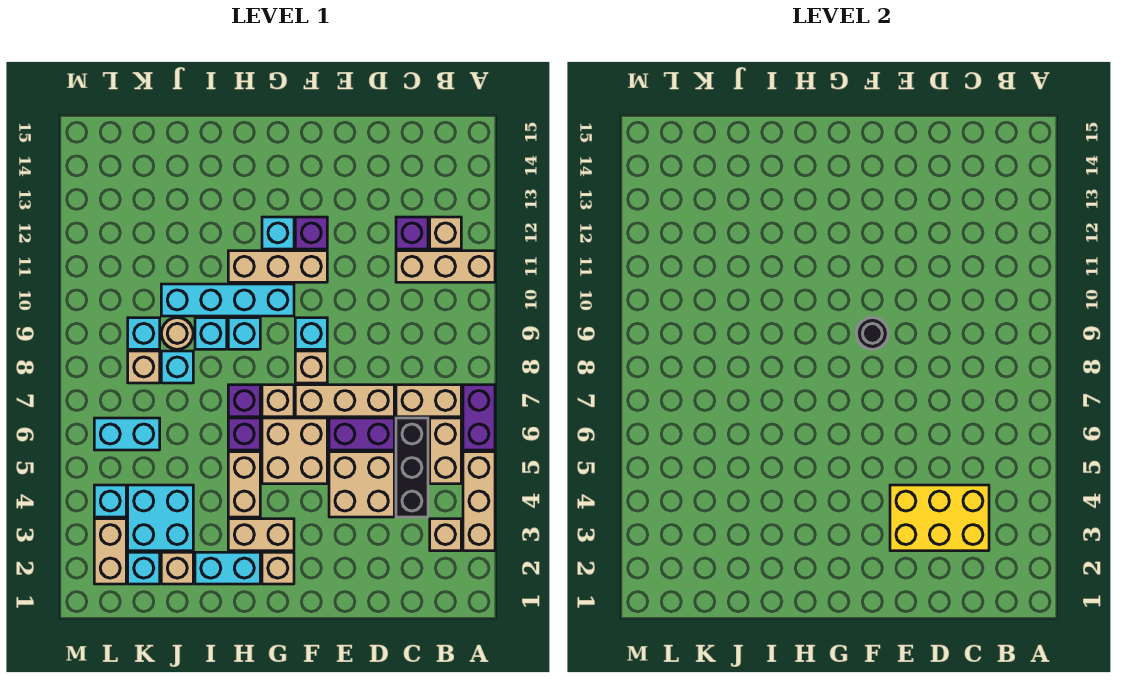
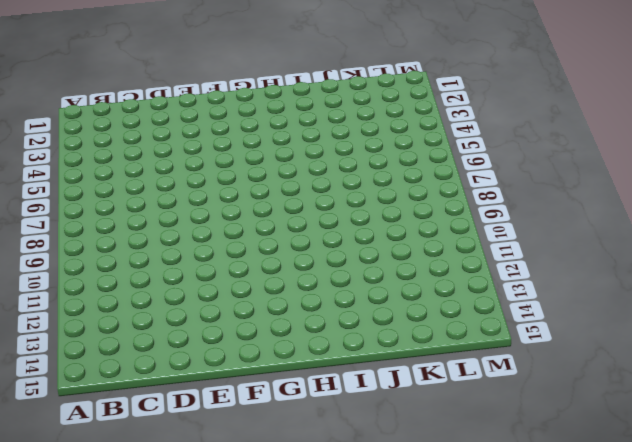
none -> tan 1x3 brick [463,452,495,551]
none -> purple 1x2 brick [463,385,495,450]
none -> tan 1x3 brick [396,251,495,282]
none -> tan 1x1 brick [430,519,461,551]

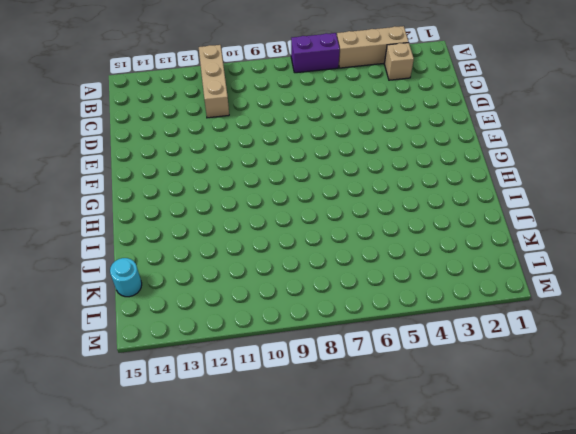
cyan 1x1 round brick [110,258,142,297] -> none
none -> tan 1x2 brick [430,418,461,484]
none -> tan 1x2 brick [396,385,461,417]
none -> tan 1x1 brick [430,217,461,249]
none -> black 1x3 brick [396,418,428,517]

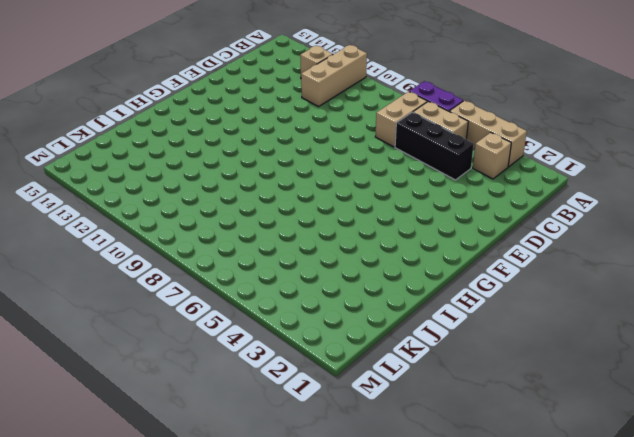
none -> purple 1x1 brick [396,217,428,249]
none -> tan 2x2 brick [329,452,394,517]
none -> purple 1x2 brick [329,418,394,450]
none -> tan 1x3 brick [295,385,394,417]

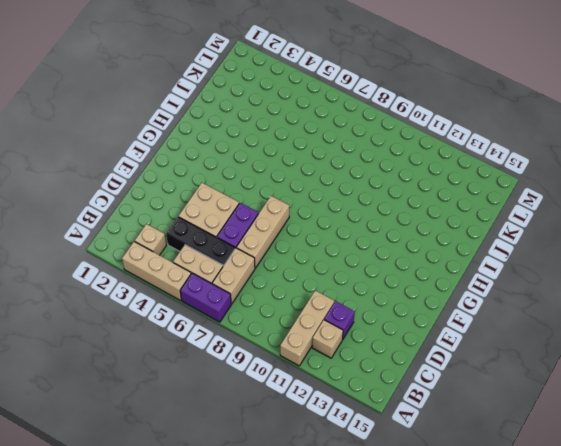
none -> tan 2x2 brick [262,418,327,484]
none -> tan 1x1 brick [295,351,327,383]
none -> cyan 1x1 brick [295,318,327,349]
none -> tan 1x3 brick [228,251,327,282]

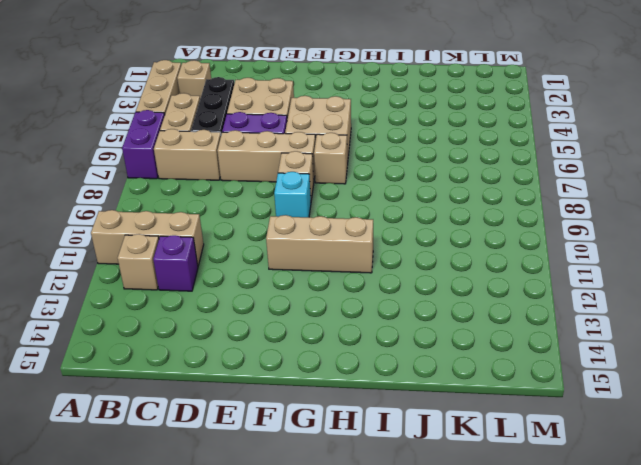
none -> purple 1x1 brick [295,217,327,249]
none -> tan 1x1 brick [262,552,294,584]
none -> tan 1x2 brick [228,519,294,551]
none -> cyan 1x4 brick [161,284,294,316]

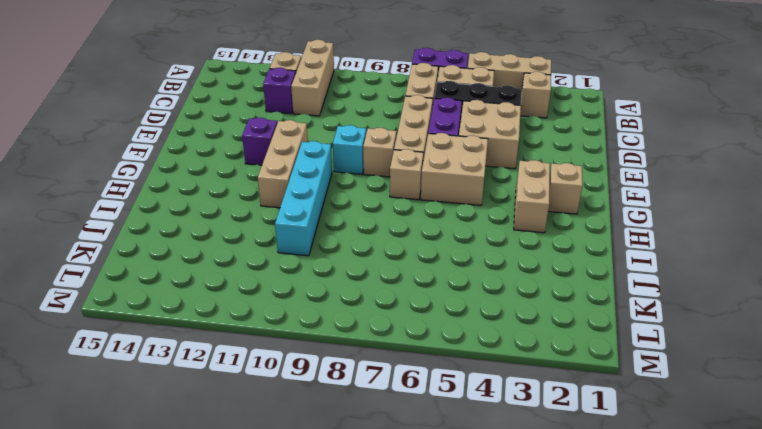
none -> cyan 1x1 brick [262,217,294,249]
none -> cyan 1x2 brick [195,552,260,584]
none -> tan 1x2 brick [228,452,260,517]
none -> purple 1x1 brick [228,418,260,450]

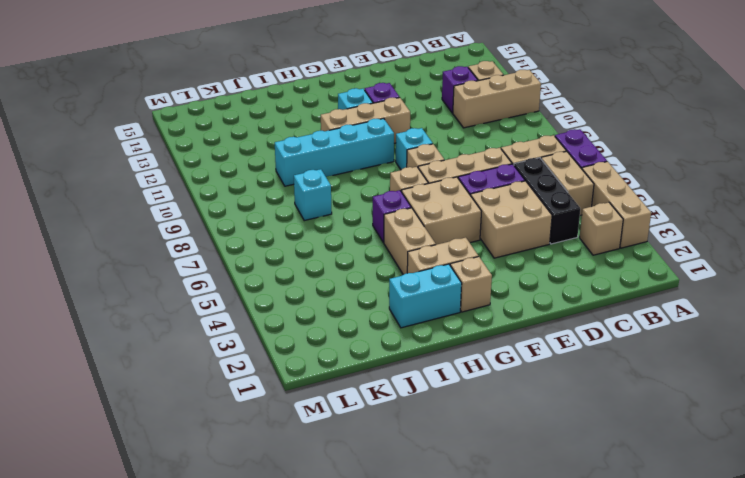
none -> purple 1x1 brick [228,385,260,417]
none -> cyan 1x1 brick [228,318,260,349]
none -> cyan 1x1 brick [195,318,227,349]
none -> tan 1x1 brick [161,552,193,584]

